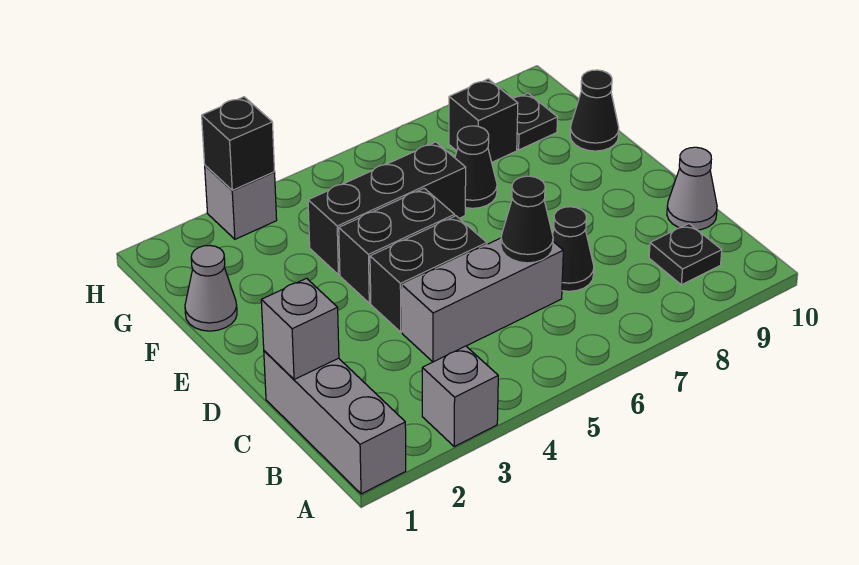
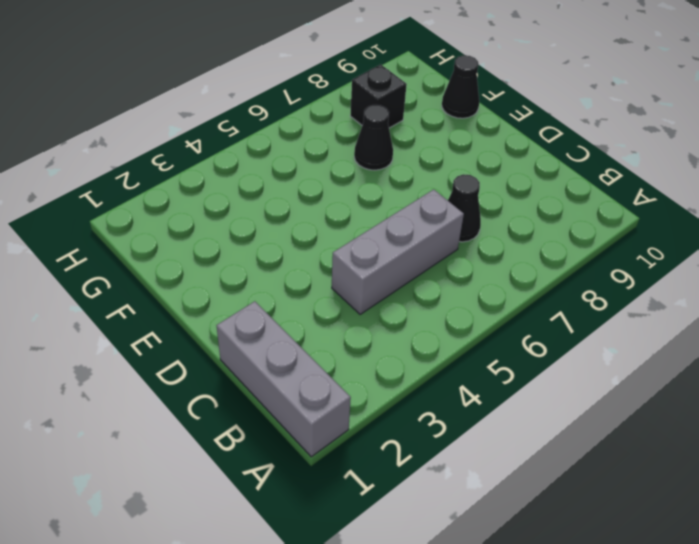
none -> grey 1x1 brick [422,346,498,446]
none -> black 1x1 plate [649,224,722,285]
none -> grey 1x1 cone [667,147,717,230]

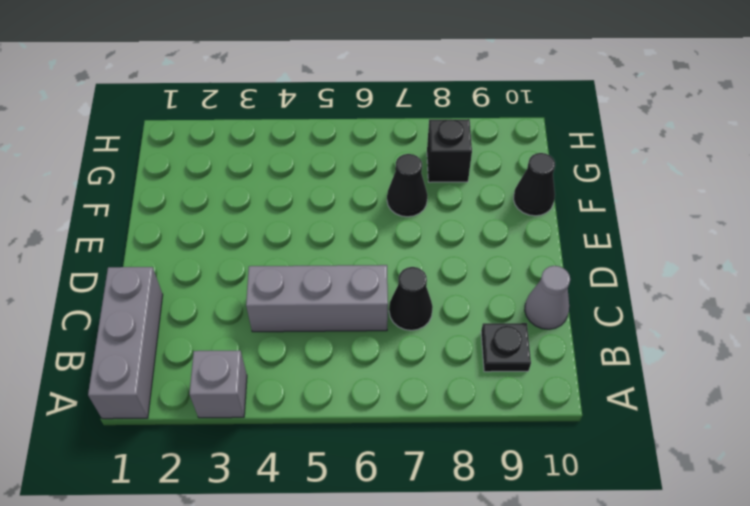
none -> black 1x2 brick [370,216,487,332]
none -> black 1x2 brick [339,188,455,303]
none -> grey 1x1 cone [185,245,237,331]

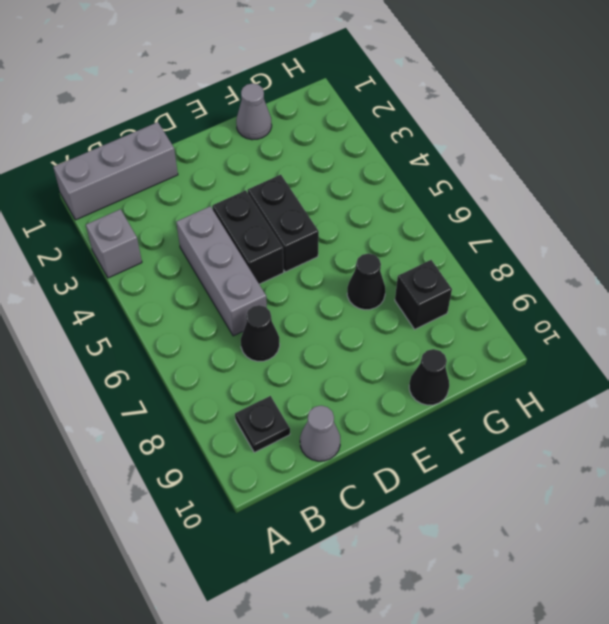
none -> black 1x3 brick [308,142,466,275]
none -> black 1x1 plate [513,93,558,150]
none -> grey 1x1 brick [205,166,277,239]

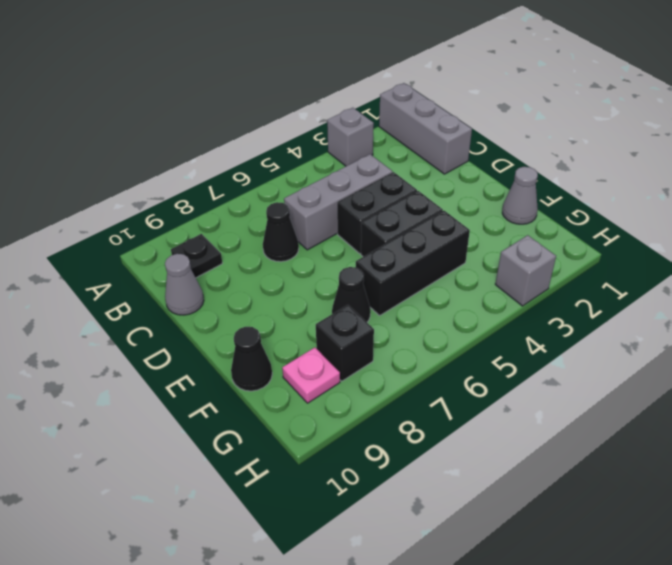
pink 1x1 plate [282,348,340,403] -> black 1x1 plate [513,93,558,150]
none -> grey 1x1 brick [261,278,339,379]
none -> black 1x1 cone [501,176,553,263]
none -> black 1x1 brick [202,97,275,190]

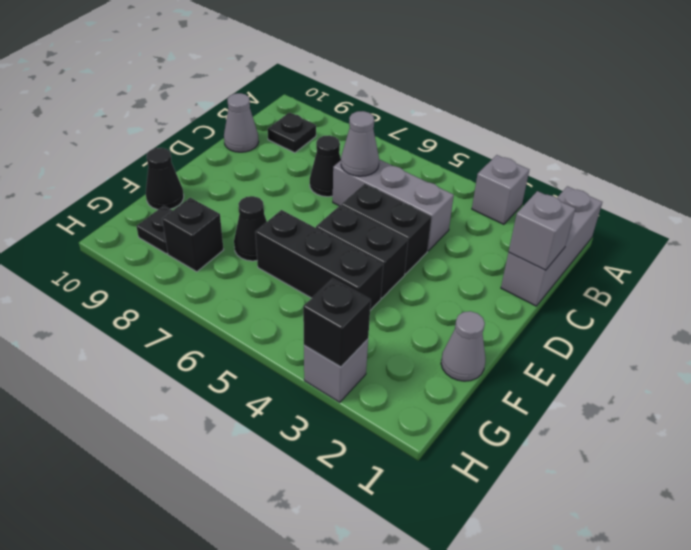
grey 1x1 cone [341,111,379,176] -> black 1x1 cone [501,176,553,263]

